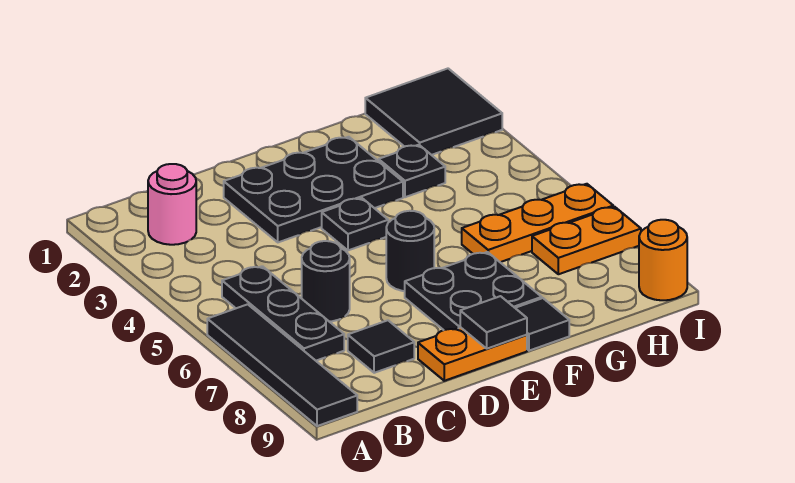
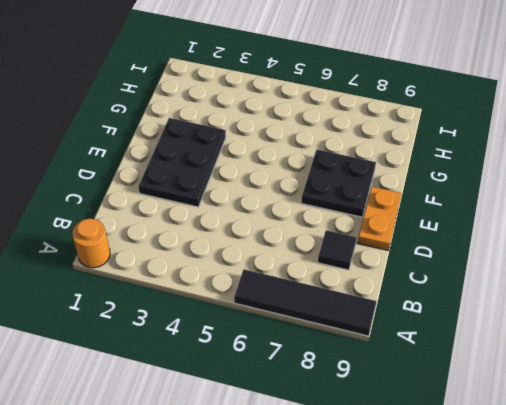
orange 1x1 round brick [72,219,110,268] -> orange 1x1 round brick moved to [639,220,687,300]
none -> pink 1x1 round brick [148,164,196,245]
none -> black 1x3 plate [222,266,344,361]
none -> black 1x1 round brick [302,241,350,322]

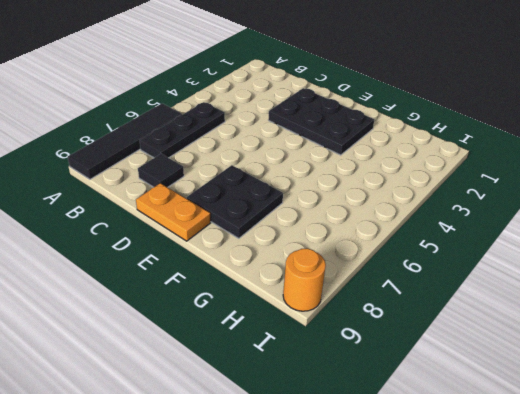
none -> pink 1x1 round brick [148,164,196,245]
none -> black 1x1 round brick [302,241,350,322]
none -> black 1x1 plate [322,198,388,250]

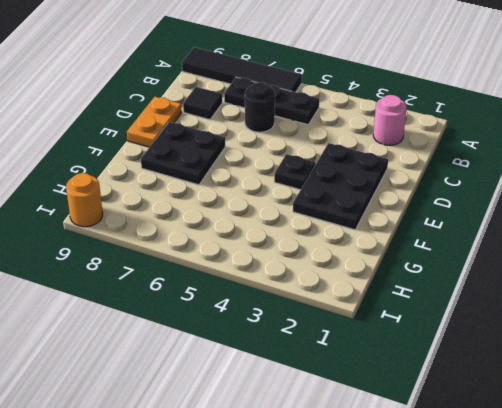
none -> black 1x1 round brick [386,211,434,291]
none -> black 1x1 tile [516,298,569,351]
none -> black 1x1 plate [379,145,445,197]

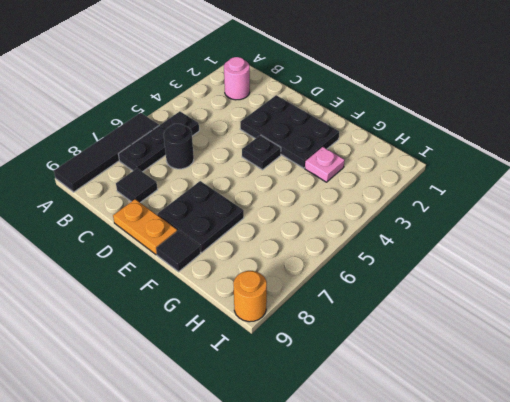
pink 1x1 plate [305,147,345,182] -> black 1x1 plate [379,145,445,197]
none -> black 1x1 round brick [386,211,434,291]
none -> orange 1x3 plate [462,184,613,262]
none -> black 2x2 tile [365,69,502,155]

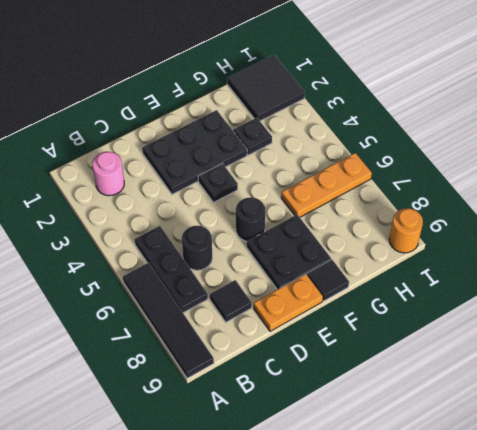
none -> orange 1x2 plate [532,207,641,274]
none -> black 1x1 tile [460,296,527,349]

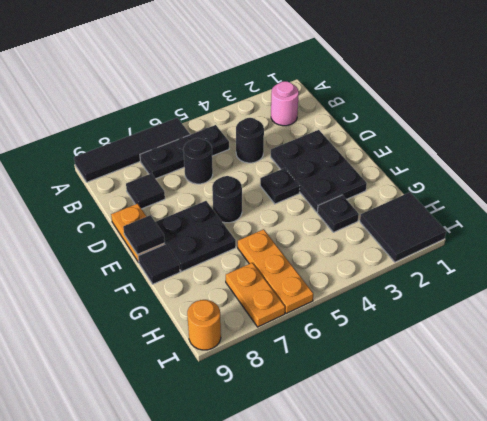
black 1x1 round brick [236,118,264,163] -> none

